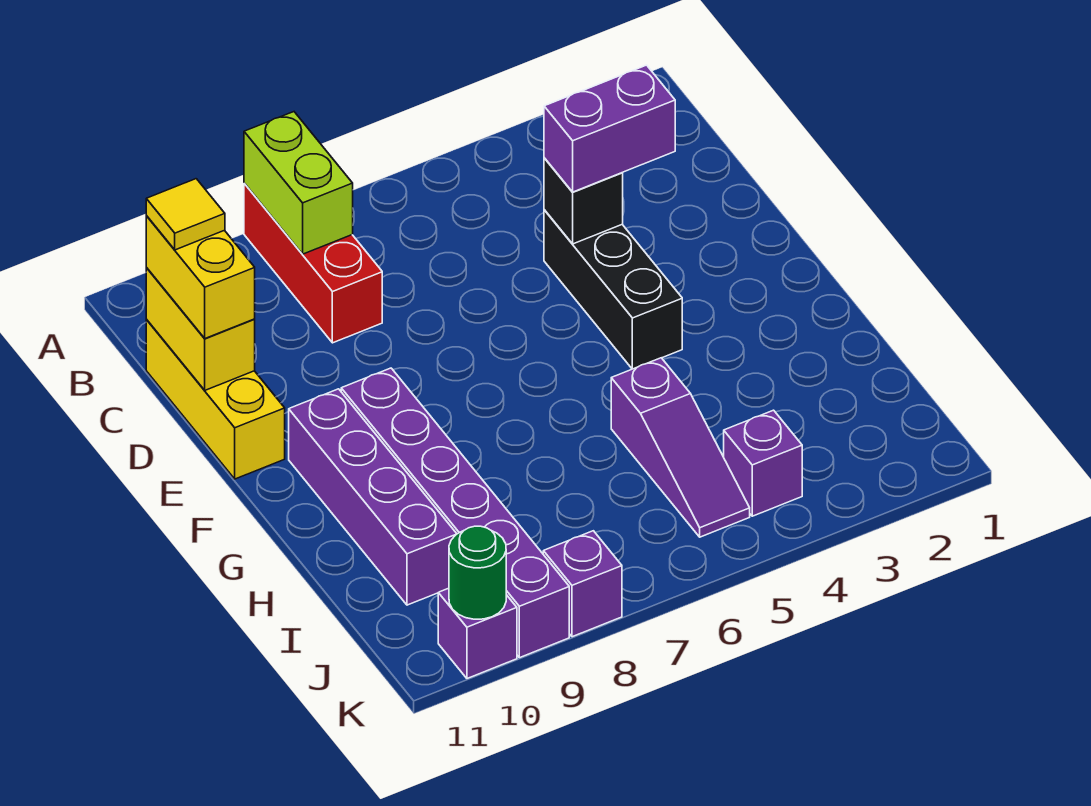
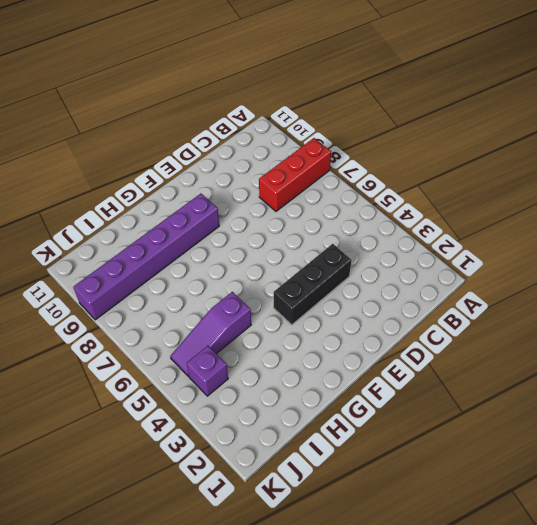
none -> yellow 1x3 brick [146,320,285,479]
none -> purple 1x4 brick [289,389,457,605]
none -> purple 1x1 brick [543,531,622,637]

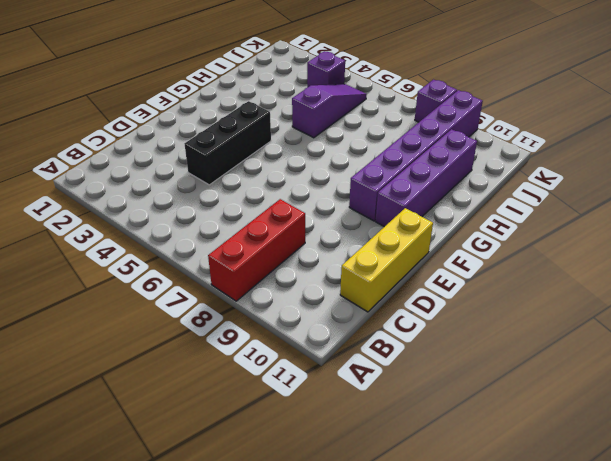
none -> purple 1x1 brick [438,588,517,678]
none -> lime 1x2 brick [244,112,353,254]
none -> yellow 1x2 brick [146,268,255,390]

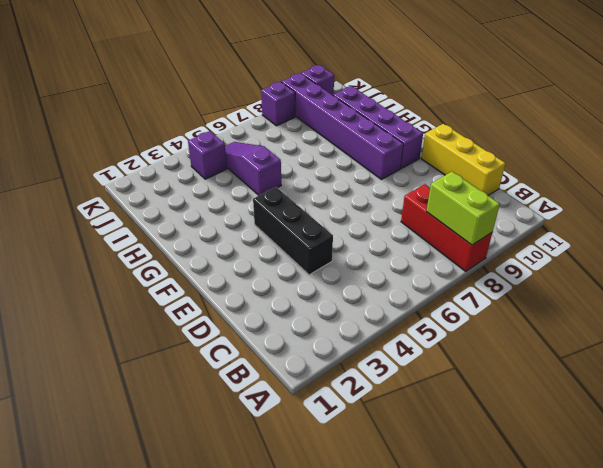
none -> yellow 1x2 brick [146,268,255,390]
none -> black 1x1 brick [544,158,623,244]
none -> green 1x1 round brick [449,526,506,619]

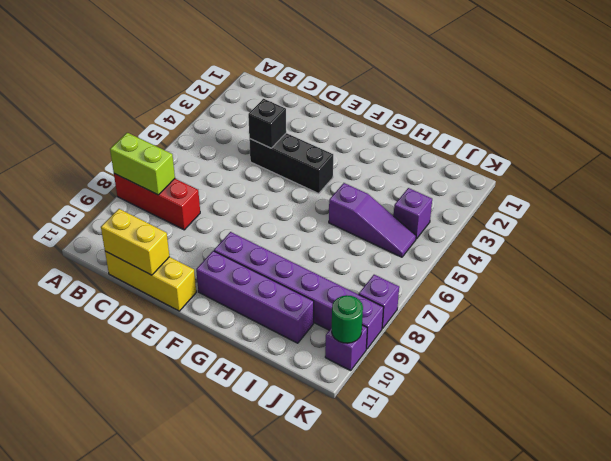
none -> yellow 1x2 brick [146,216,255,338]
none -> purple 1x2 brick [544,65,675,192]
none -> yellow 1x1 tile [146,179,225,250]

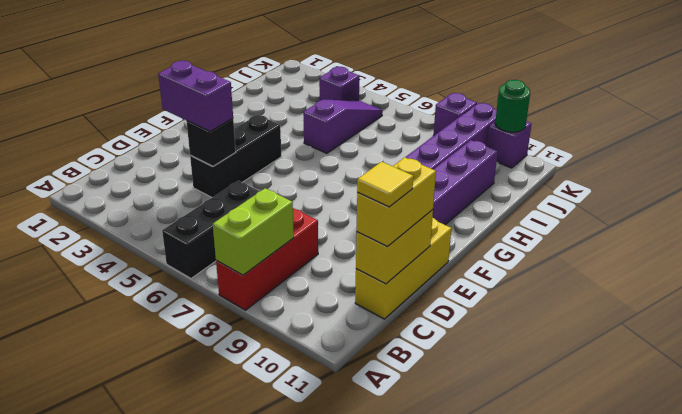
black 1x3 brick [162,181,259,278] -> none

